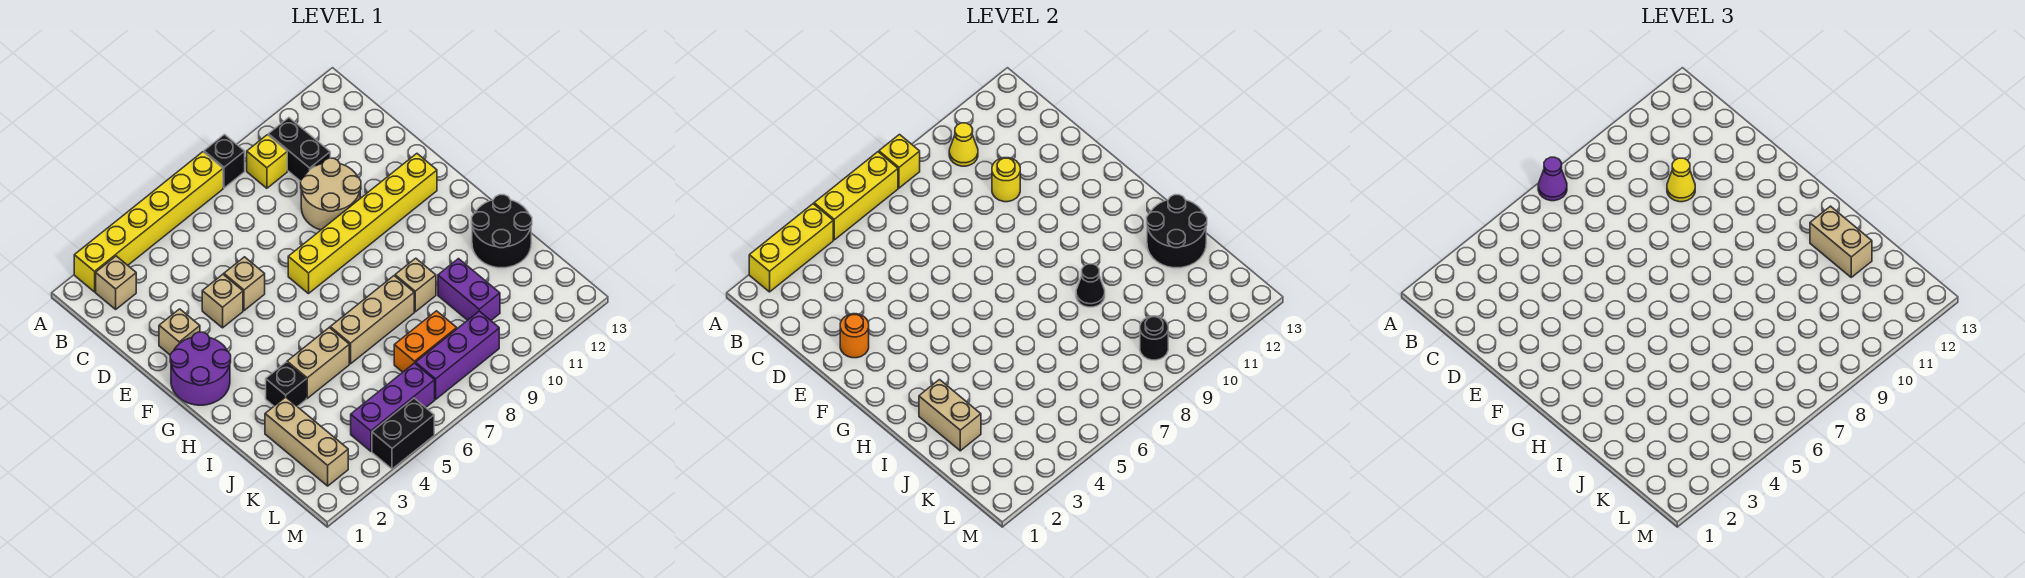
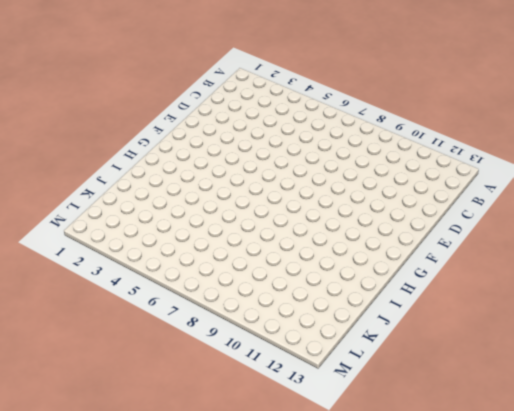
none -> yellow 1x6 brick [74,152,223,292]
none -> black 1x1 brick [204,135,245,188]
none -> tan 1x1 brick [96,256,136,309]
none -> yellow 1x1 brick [247,135,287,188]

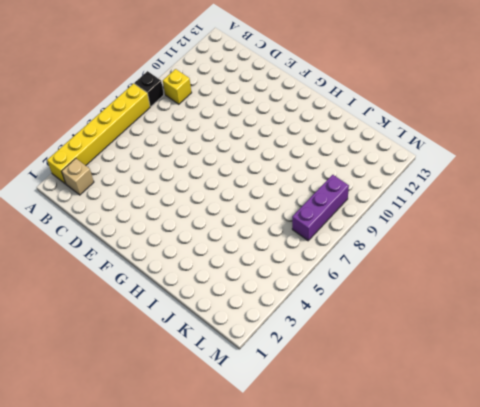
none -> black 1x2 brick [268,118,330,181]
none -> tan 2x2 round brick [301,158,361,230]
none -> tan 1x1 brick [159,309,200,355]
none -> tan 1x1 brick [202,274,243,328]

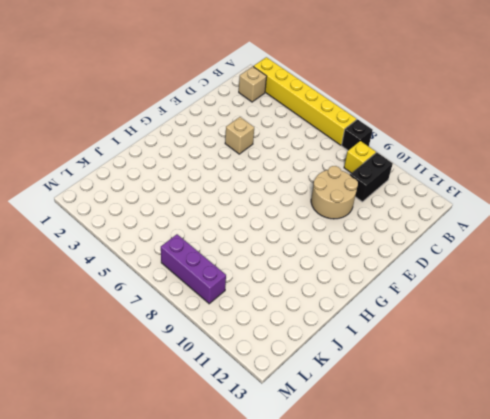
none -> tan 1x1 brick [159,309,200,355]
none -> tan 1x1 brick [224,257,265,311]
none -> purple 2x2 round brick [170,332,231,405]
none -> yellow 1x6 brick [288,154,437,294]

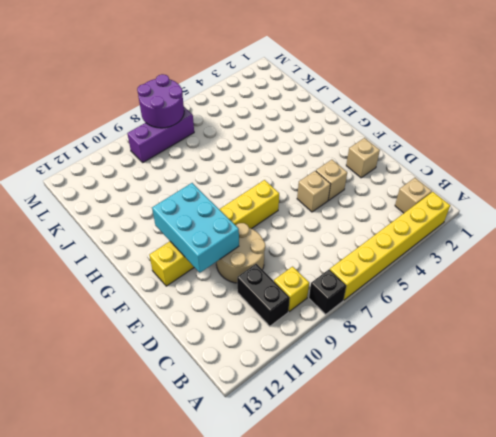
cyan 2x3 brick [152,183,239,273] -> none
purple 2x2 round brick [137,74,184,128] -> purple 2x2 round brick moved to [170,332,231,405]
none -> black 1x1 brick [266,362,306,407]
none -> tan 1x2 brick [287,328,349,398]
none -> tan 1x3 brick [330,276,414,364]
none -> tan 1x1 brick [395,258,436,312]

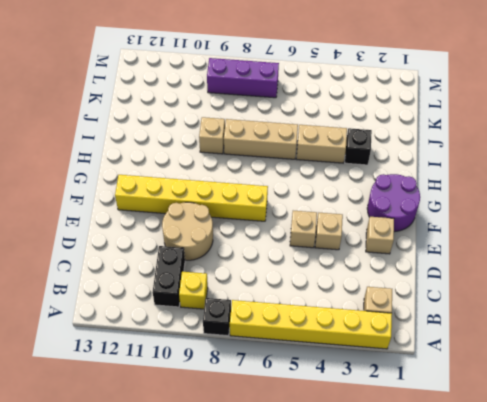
none -> black 2x2 round brick [472,195,532,268]
none -> tan 1x3 brick [265,397,348,486]
none -> purple 1x2 brick [438,259,500,320]
none -> orange 1x2 brick [394,311,457,372]

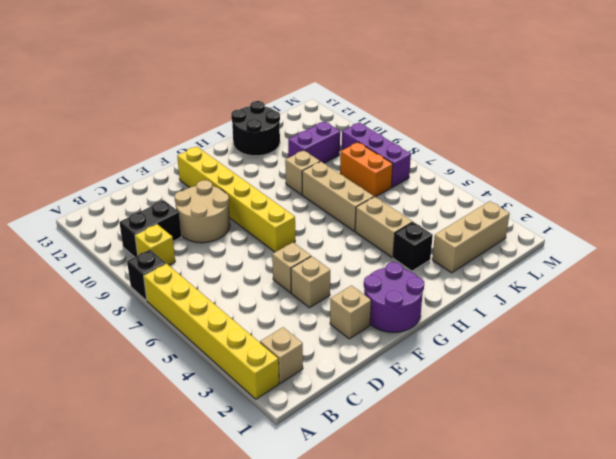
none -> purple 1x3 brick [351,363,435,451]
none -> black 1x2 brick [372,398,434,469]
none -> yellow 1x3 brick [749,204,833,292]
none -> yellow 1x3 brick [814,152,898,240]

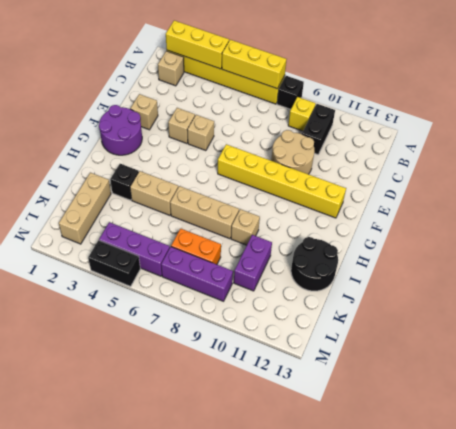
none -> yellow 1x1 brick [879,135,920,188]
none -> yellow 1x1 cone [949,123,978,166]
none -> yellow 1x1 round brick [992,158,1020,202]
none -> orange 1x1 round brick [840,314,869,358]

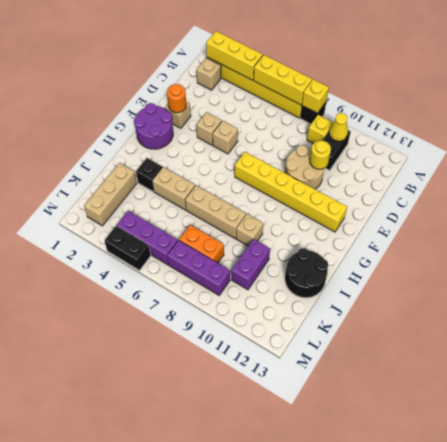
none -> tan 1x2 brick [919,380,981,451]
none -> black 1x1 cone [1076,264,1105,307]
none -> black 2x2 round brick [1147,195,1207,268]
none -> black 1x1 round brick [1140,316,1168,360]

